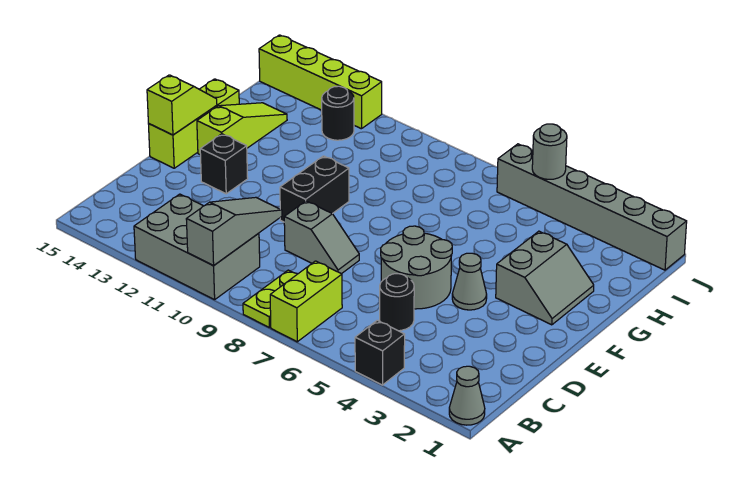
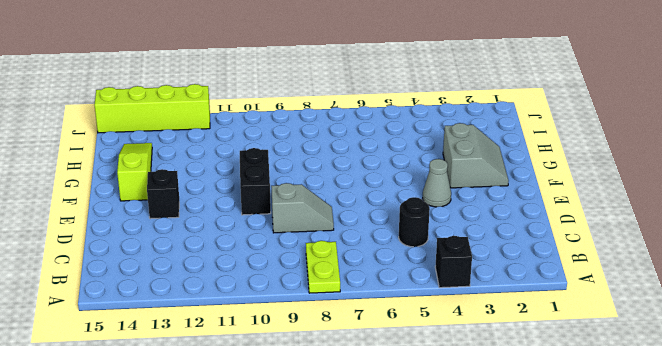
none -> grey 1x1 cone [449,366,485,425]
none -> lime 1x2 brick [270,261,342,342]
none -> grey 2x3 brick [134,194,260,300]

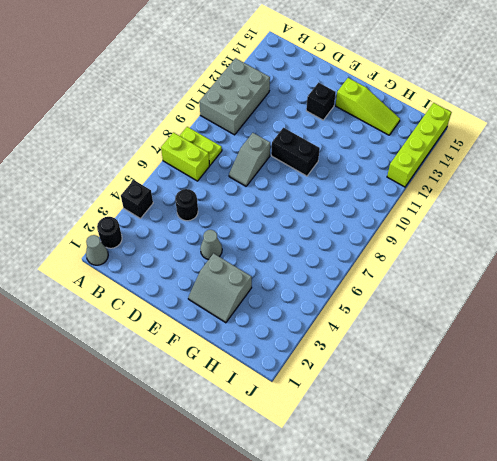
black 1x1 round brick [97,217,122,248] -> black 1x1 round brick moved to [322,86,354,140]
none -> grey 2x2 round brick [381,226,452,309]
none -> lime 1x3 brick [149,79,239,168]
none -> grey 1x6 brick [497,144,687,270]

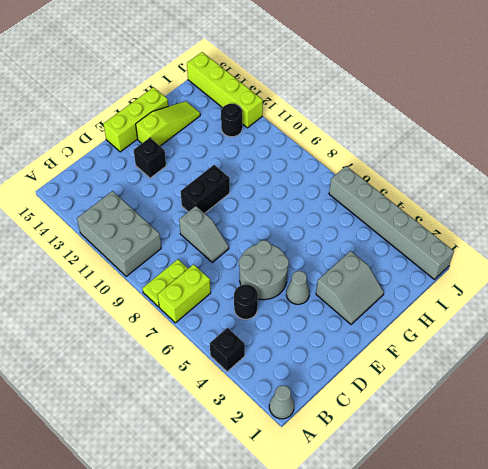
none -> grey 1x3 slope [186,197,282,265]
none -> lime 1x2 slope [147,75,217,135]
none -> grey 1x1 round brick [532,124,567,179]

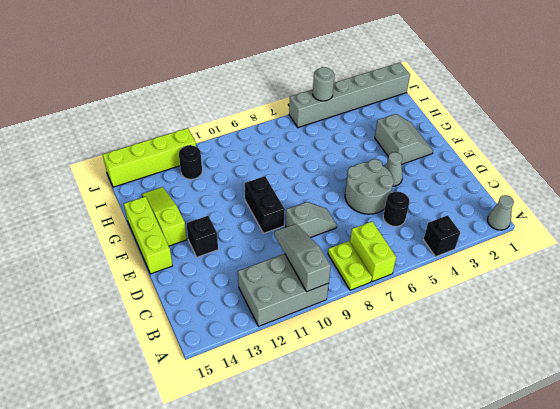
none -> lime 1x2 slope [147,75,217,135]

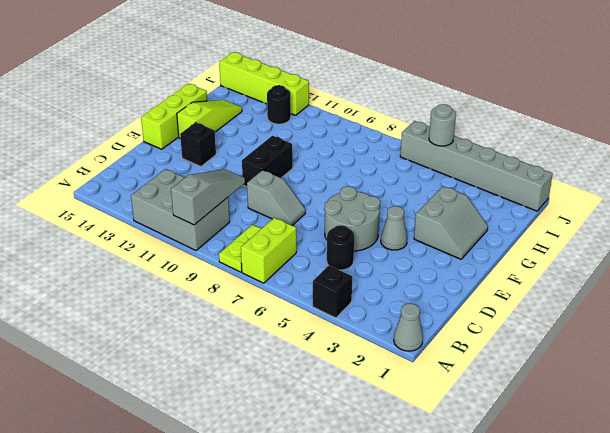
none -> lime 1x2 slope [147,75,217,135]

